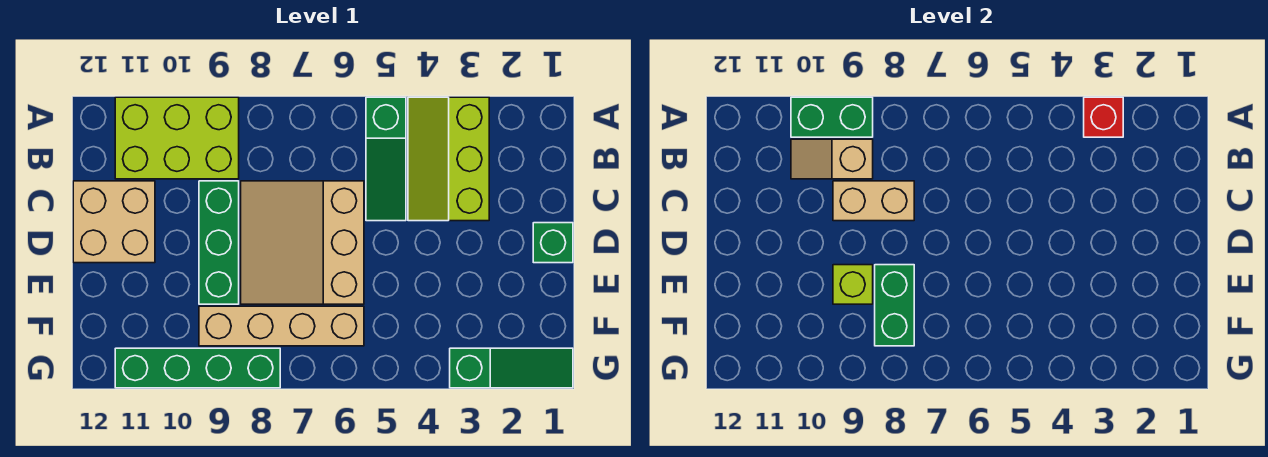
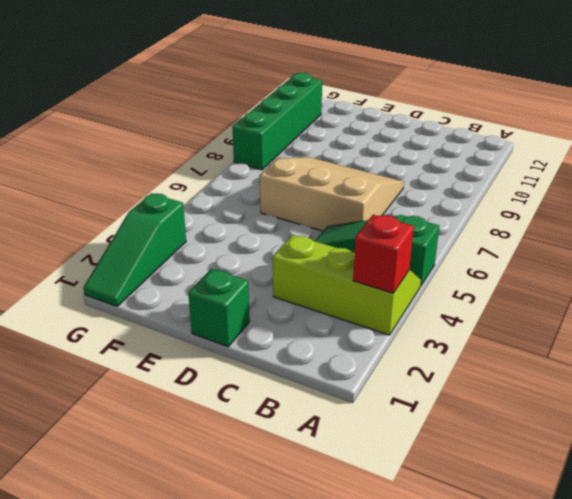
none -> lime 2x3 brick [115,97,239,179]
none -> green 1x3 brick [199,181,239,304]
none -> tan 2x2 brick [73,181,155,263]

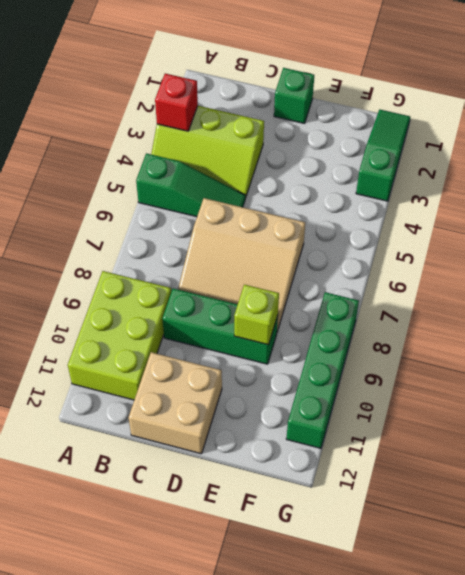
none -> tan 1x4 brick [199,306,364,346]
none -> green 1x2 brick [791,97,873,137]
none -> tan 1x2 slope [791,139,873,179]

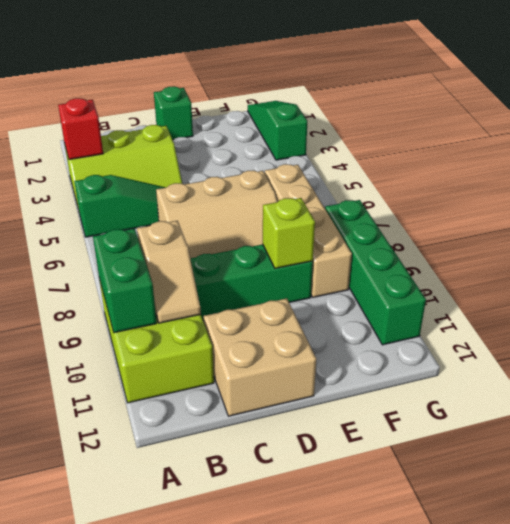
none -> tan 1x2 brick [833,181,914,221]
none -> green 1x2 brick [875,265,914,346]

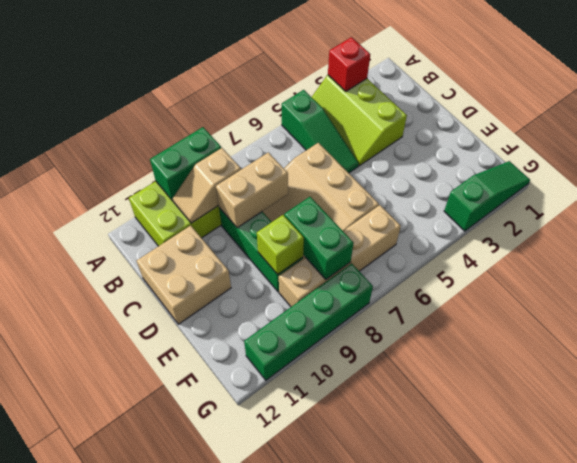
none -> green 1x1 brick [533,223,573,263]

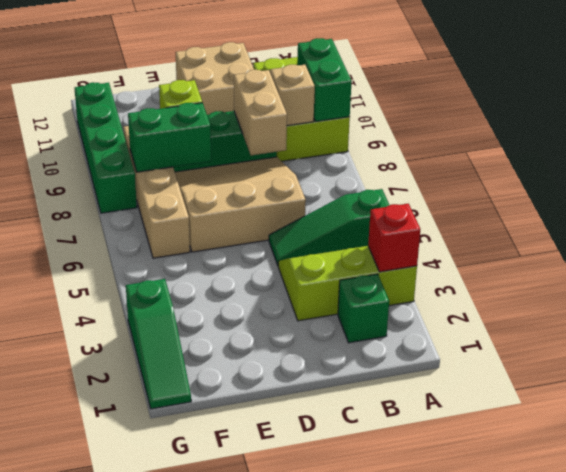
green 1x1 brick [338,274,389,343] -> green 1x1 brick moved to [533,223,573,263]

